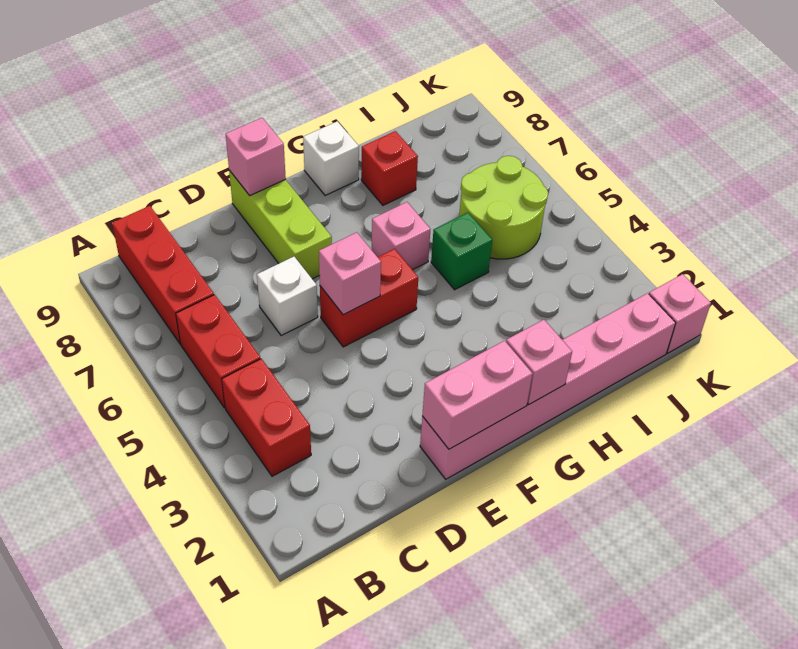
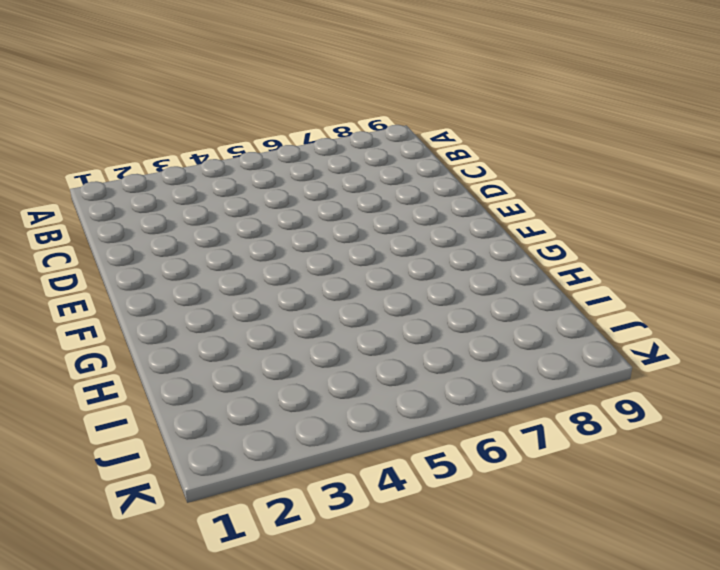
none -> red 1x2 brick [222,359,311,476]
none -> red 1x2 brick [176,295,260,408]
none -> red 1x3 brick [112,206,214,344]

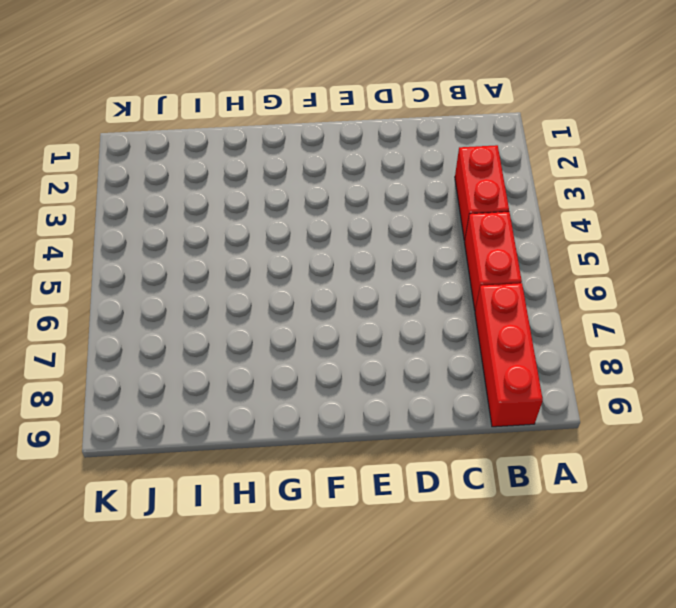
none -> white 1x1 brick [257,257,318,336]
none -> pink 1x6 brick [420,293,676,479]
none -> red 1x2 brick [320,249,418,347]

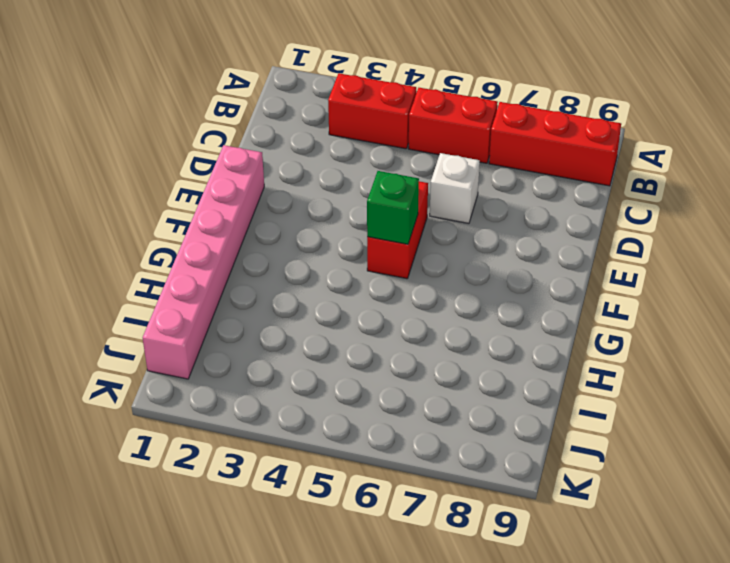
green 1x1 brick [367,171,419,244] -> green 1x1 brick moved to [431,213,492,290]
none -> lime 1x3 brick [229,170,332,279]
none -> pink 1x1 brick [372,202,430,270]
none -> white 1x1 brick [303,121,359,196]

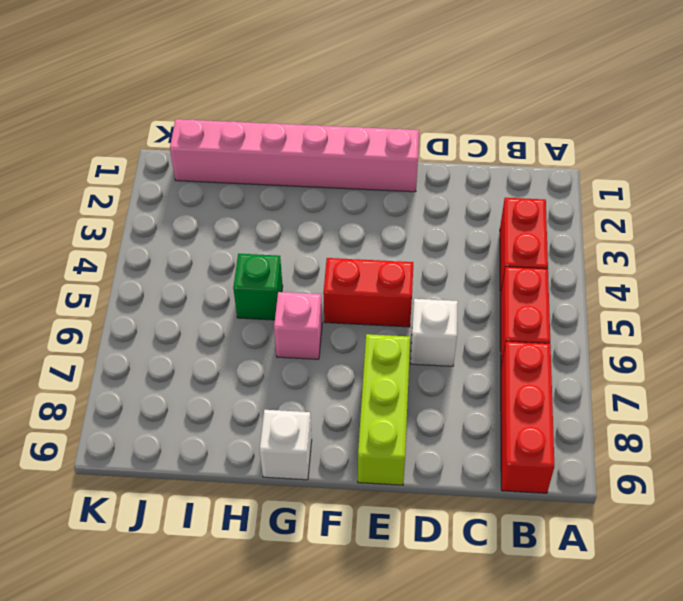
none -> red 1x1 brick [361,131,418,205]
none -> lime 2x2 round brick [459,156,548,259]
none -> pink 1x1 brick [649,274,711,353]

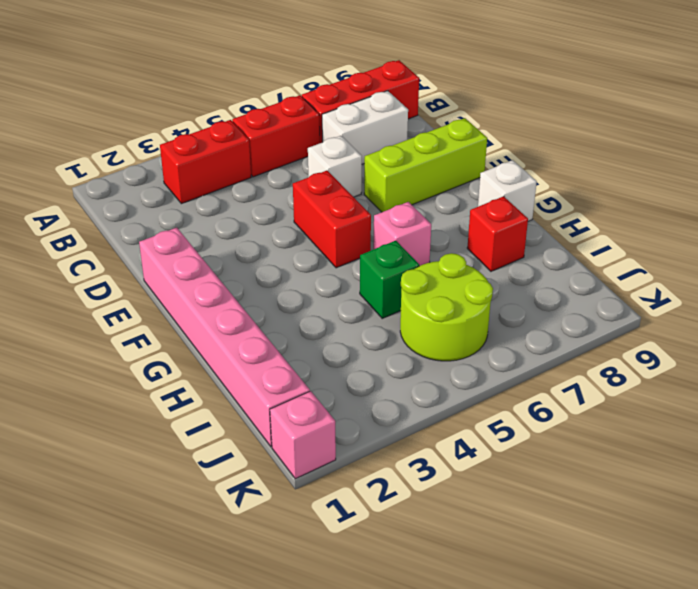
white 1x2 brick [322,91,408,164] -> none
none -> pink 1x2 brick [422,341,533,449]
none -> pink 1x1 brick [319,232,381,315]
none -> pink 1x1 brick [226,118,286,196]

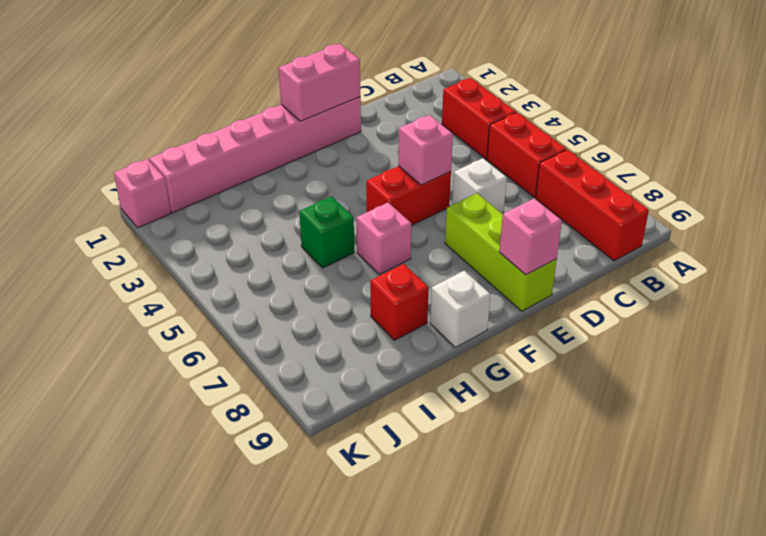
none -> lime 2x2 round brick [459,156,548,259]
none -> pink 1x1 brick [506,320,572,404]

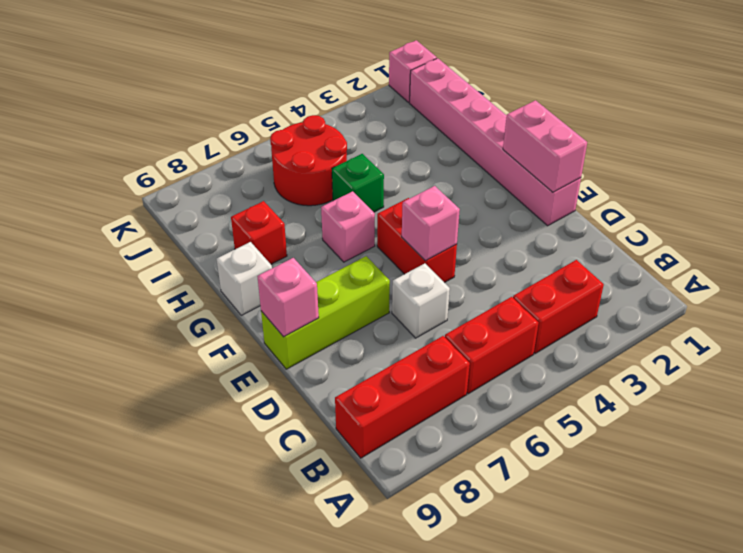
red 2x2 round brick [270,115,347,206] -> lime 2x2 round brick [459,156,548,259]
none -> pink 1x1 brick [506,320,572,404]

